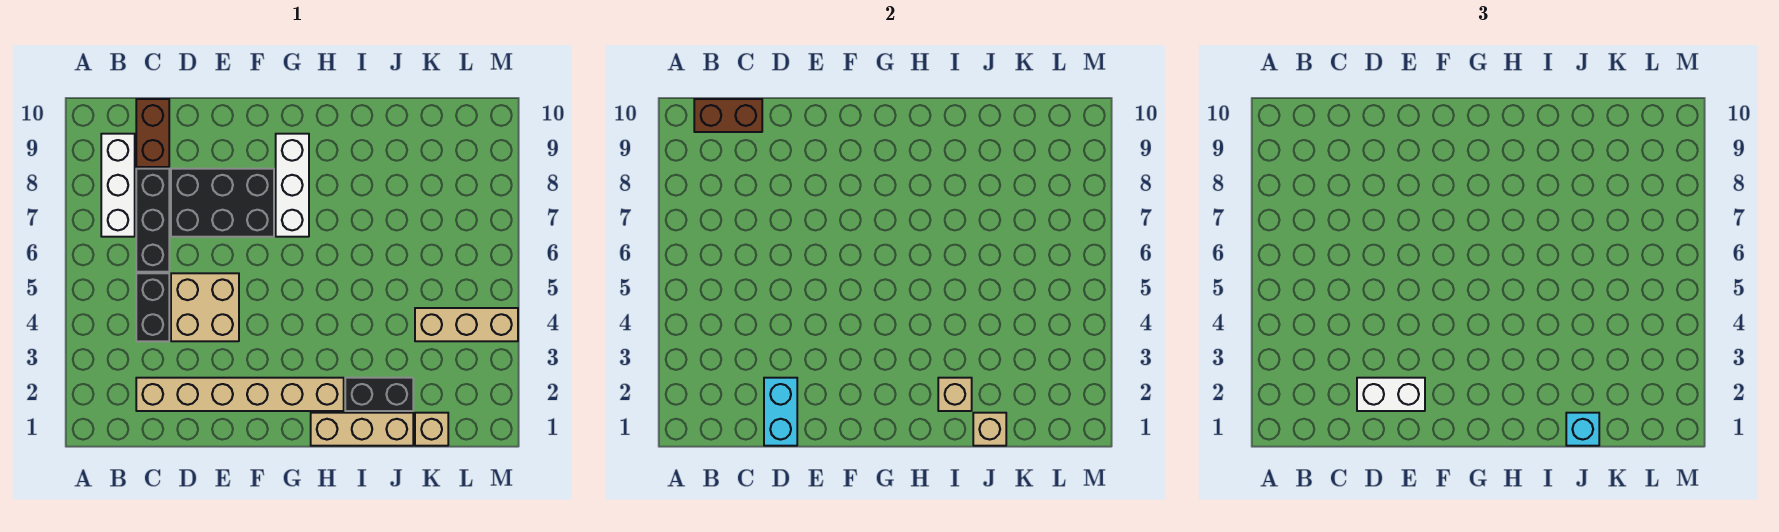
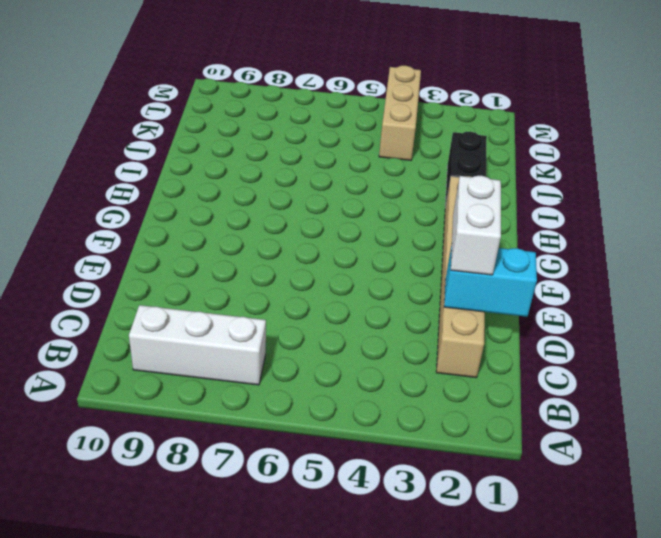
none -> black 1x2 brick [136,273,169,341]
none -> black 1x3 brick [136,169,169,272]
none -> brown 1x2 brick [136,99,169,167]

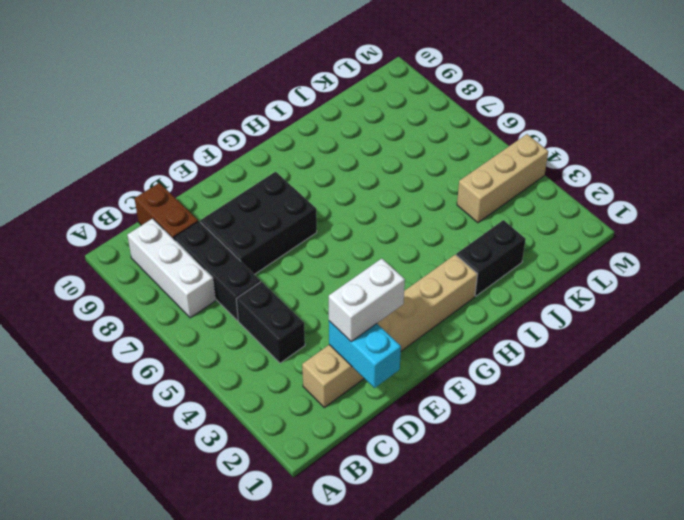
none -> tan 2x2 brick [171,273,239,341]
none -> white 1x3 brick [276,134,309,237]
none -> tan 1x3 brick [311,413,413,446]

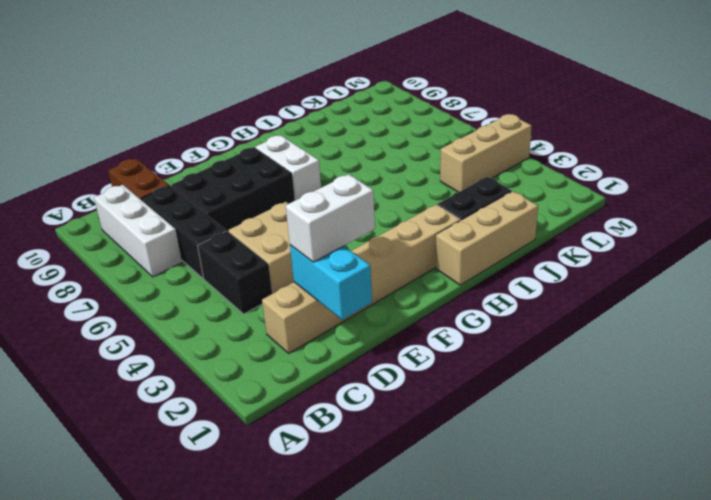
white 1x2 brick [256,135,321,200] -> white 1x3 brick [276,134,309,237]
none -> tan 1x1 brick [415,413,448,446]
none -> brown 1x2 brick [694,99,762,132]
none -> tan 1x1 brick [938,378,972,411]

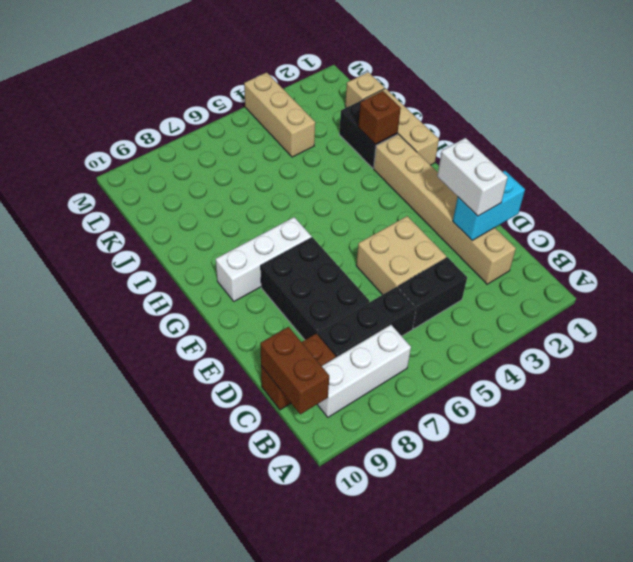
brown 1x1 brick [358,91,401,144] -> tan 1x1 brick [938,378,972,411]
none -> tan 1x1 brick [973,413,1006,446]
none -> cyan 1x1 brick [1566,413,1599,446]

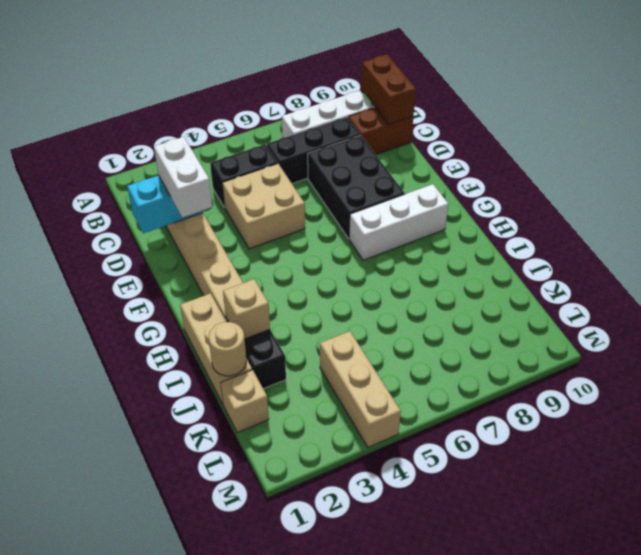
tan 1x1 round brick [209,322,246,376] -> tan 1x1 brick [973,413,1006,446]
none -> cyan 1x1 brick [1566,413,1599,446]

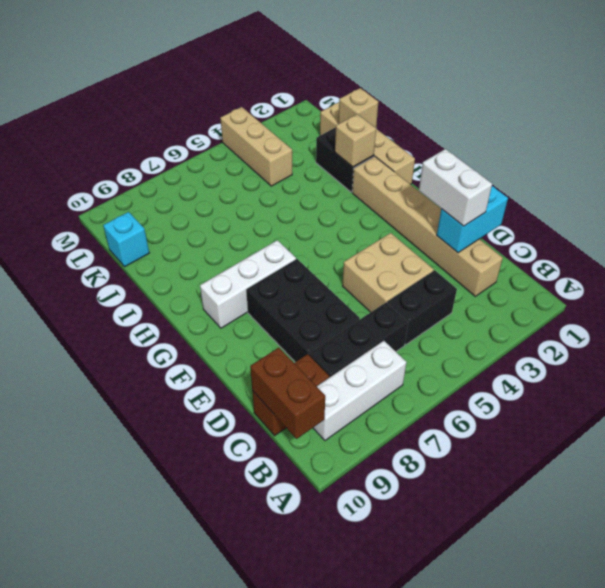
cyan 1x1 brick [103,212,149,266] -> cyan 1x1 brick moved to [1566,413,1599,446]

